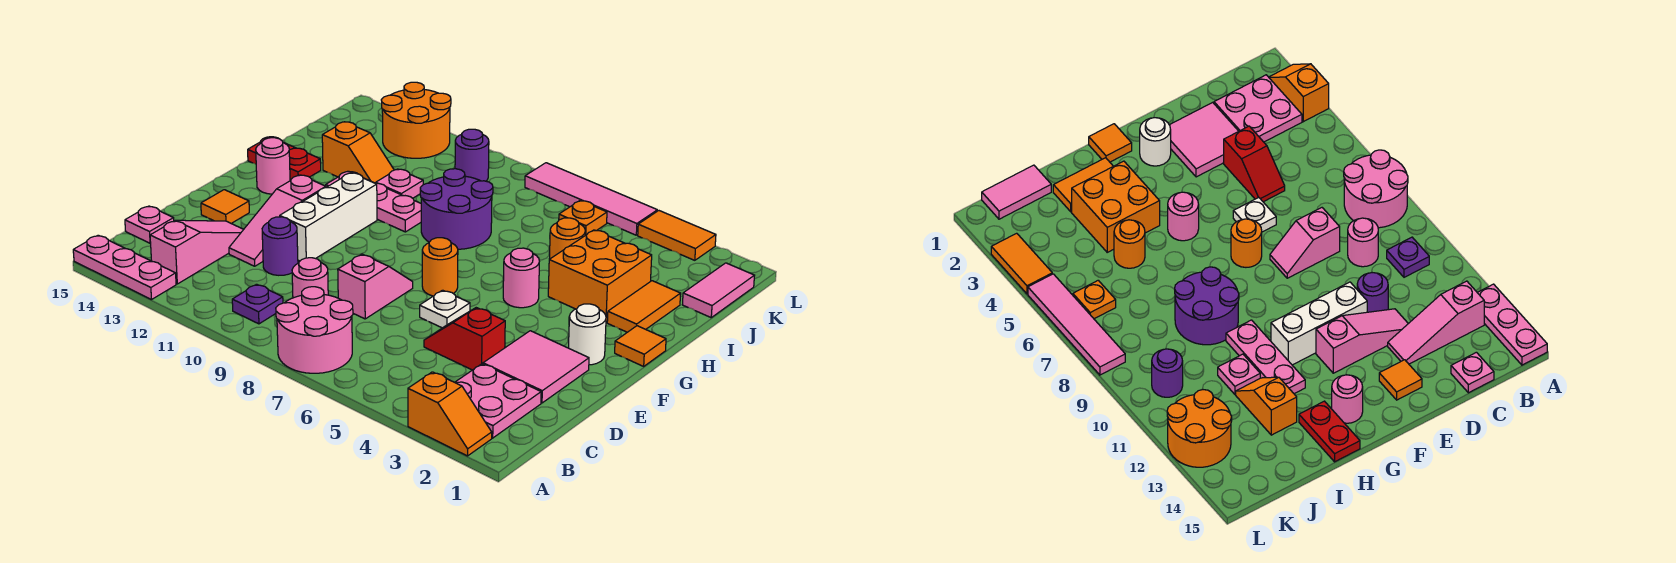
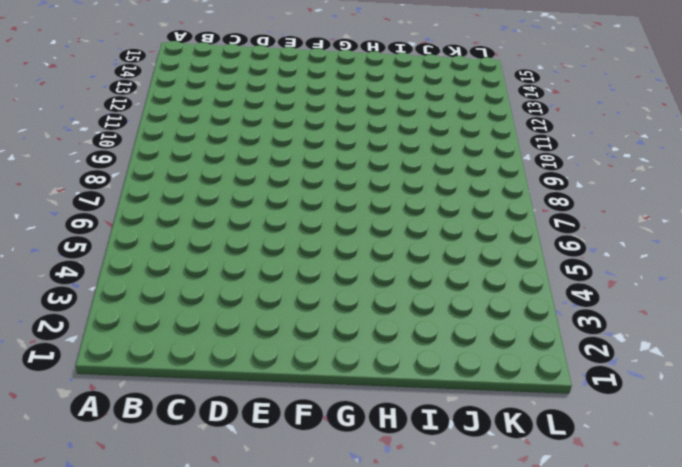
none -> orange 1x2 slope [408,372,492,456]
none -> pink 2x2 round brick [276,287,353,373]
none -> pink 1x3 plate [73,235,176,300]
none -> pink 2x2 plate [455,364,541,438]

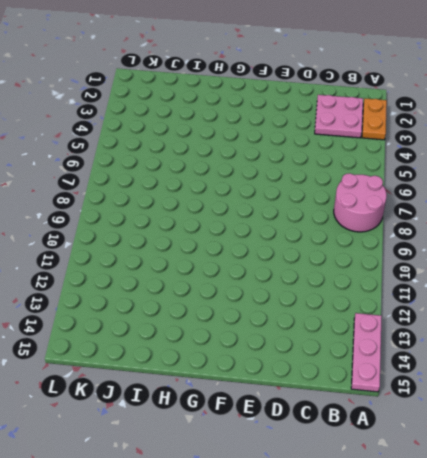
orange 1x2 plate [362,98,387,140] -> orange 1x2 slope [408,372,492,456]
none -> purple 1x1 plate [232,284,283,324]
none -> pink 1x3 slope [150,220,244,284]
none -> pink 1x1 round brick [292,258,328,298]
none -> pink 1x1 plate [125,206,174,243]

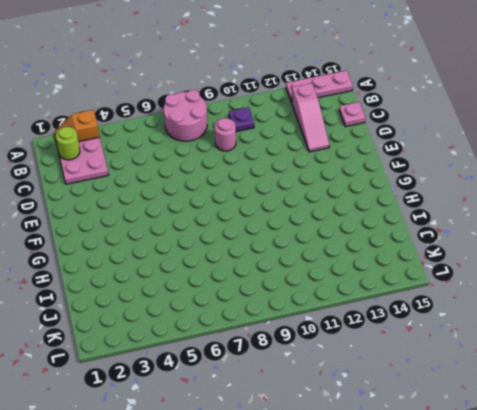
lime 1x1 round brick [56,127,80,160] -> none
none -> pink 2x2 tile [483,331,589,403]
none -> red 1x2 slope [424,308,505,370]
none -> pink 1x2 slope [338,254,413,319]
none -> purple 1x1 round brick [262,217,298,275]

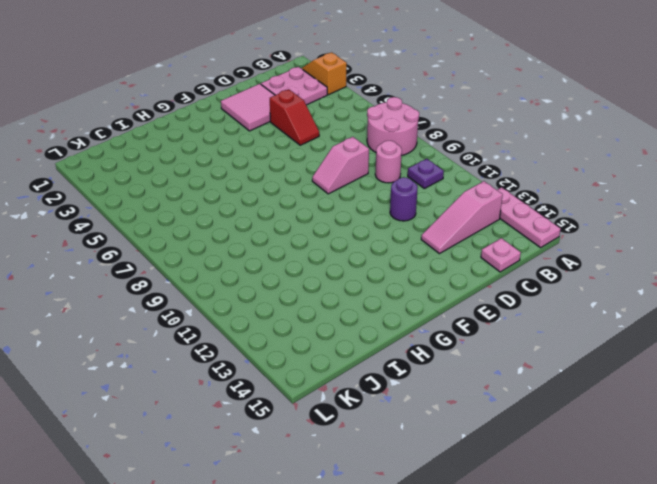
none -> pink 1x3 slope [229,175,326,266]
none -> white 1x1 plate [420,290,470,328]
none -> white 1x3 brick [280,173,377,261]
none -> orange 1x1 tile [201,190,249,224]

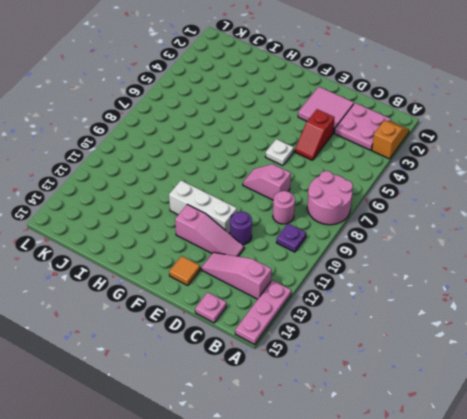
none -> white 1x1 round brick [569,304,606,365]
none -> orange 1x1 round brick [422,238,458,296]
none -> orange 1x1 tile [615,326,666,366]
none -> pink 1x1 round brick [503,248,539,308]

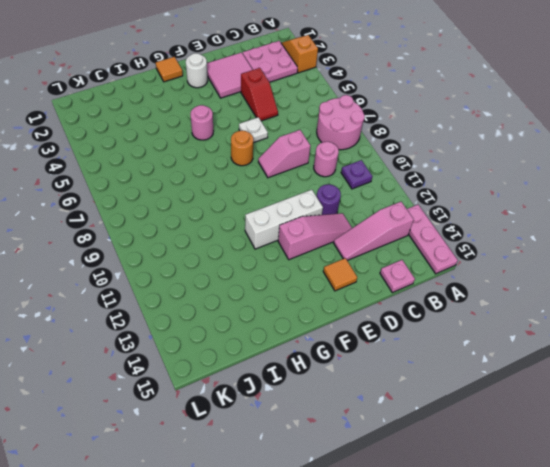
none -> pink 1x1 round brick [256,138,290,194]
none -> orange 1x2 tile [607,281,681,332]
none -> orange 2x2 brick [548,230,652,322]
none -> purple 2x2 round brick [420,169,493,249]

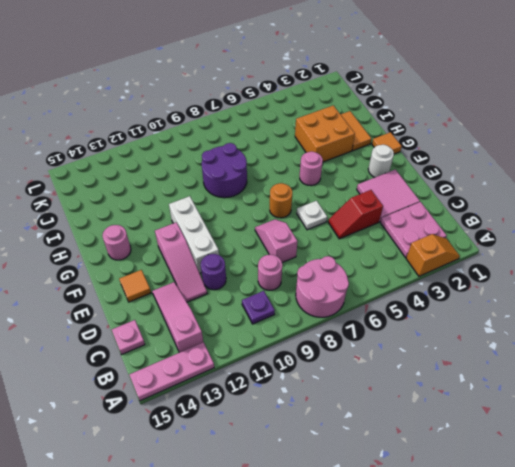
none -> pink 1x3 plate [326,171,421,232]
none -> red 1x2 plate [248,137,321,180]
none -> orange 1x1 round brick [549,218,585,259]
none -> pink 1x1 plate [376,169,423,198]

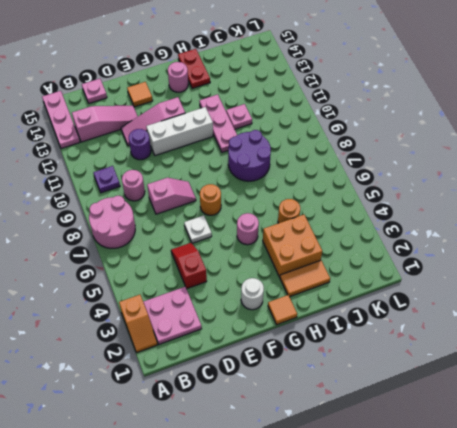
none -> pink 2x2 tile [483,331,589,403]
none -> orange 1x2 slope [322,122,394,183]
none -> pink 1x2 tile [682,263,755,317]
none -> orange 1x1 plate [559,201,607,235]

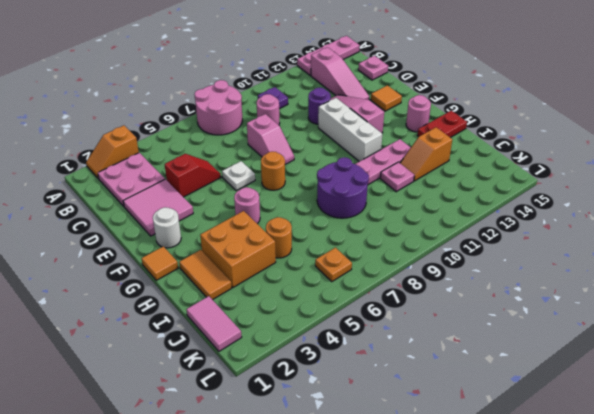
none -> purple 1x1 round brick [455,129,489,181]
none -> orange 2x2 round brick [381,82,451,158]
none -> orange 1x2 tile [638,211,716,260]
none -> pink 1x4 tile [525,163,657,235]

